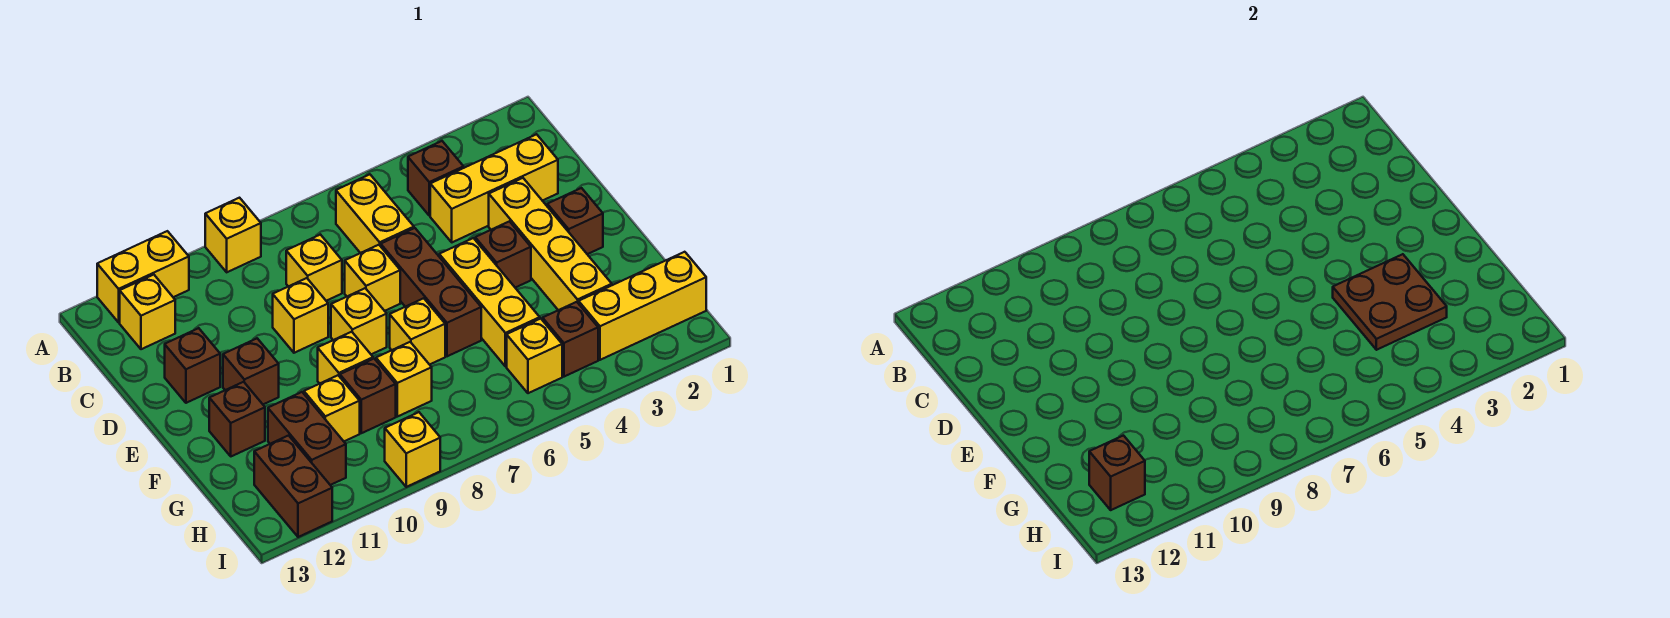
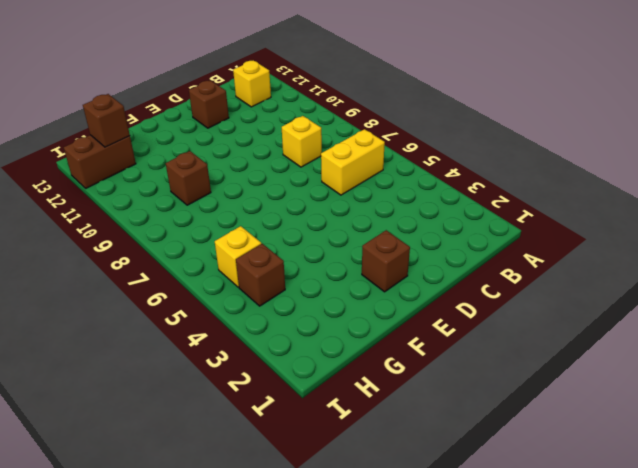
none -> yellow 1x1 brick [205,198,261,272]
none -> yellow 1x2 brick [97,231,189,322]
none -> brown 1x1 brick [408,141,464,216]
none -> yellow 1x3 brick [430,134,558,242]

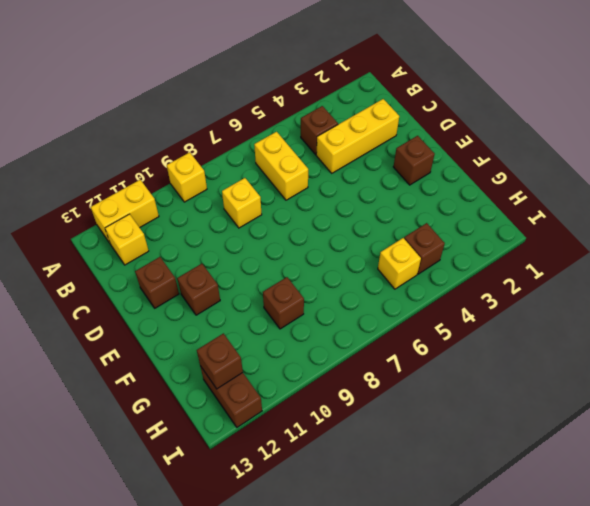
none -> yellow 1x4 brick [489,178,612,310]
none -> brown 1x3 brick [381,228,481,356]
none -> yellow 1x1 brick [345,245,400,311]
none -> yellow 1x1 brick [273,278,328,353]

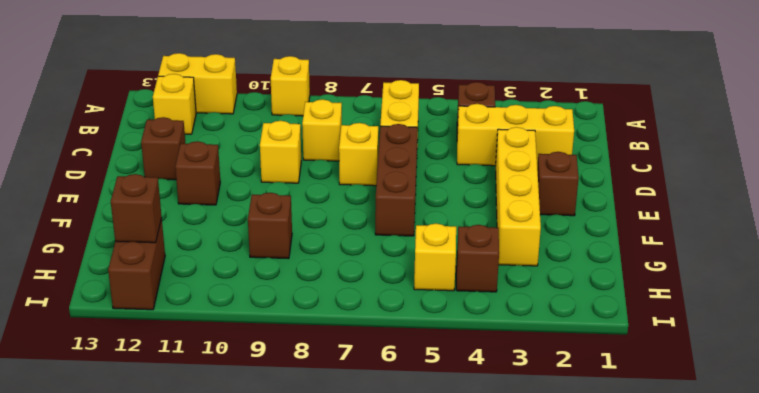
none -> brown 1x1 brick [475,221,531,288]
none -> yellow 1x3 brick [439,238,540,367]
none -> yellow 1x1 brick [331,288,387,354]
none -> yellow 1x1 brick [390,298,445,365]

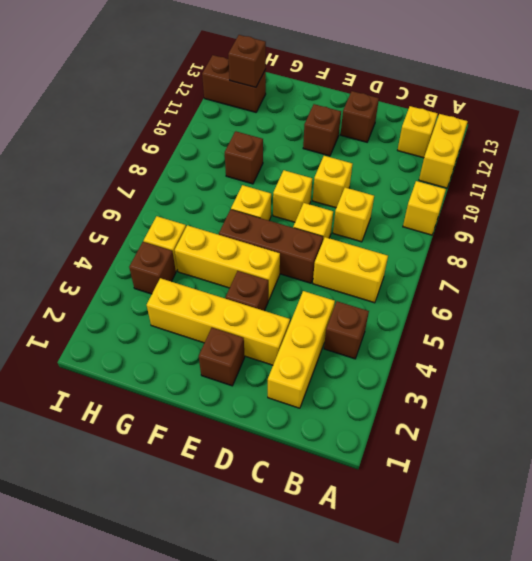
none -> yellow 1x1 brick [318,332,373,384]
none -> brown 1x1 brick [209,382,265,456]
none -> yellow 1x1 brick [376,342,432,417]
none -> yellow 1x1 brick [304,375,360,441]

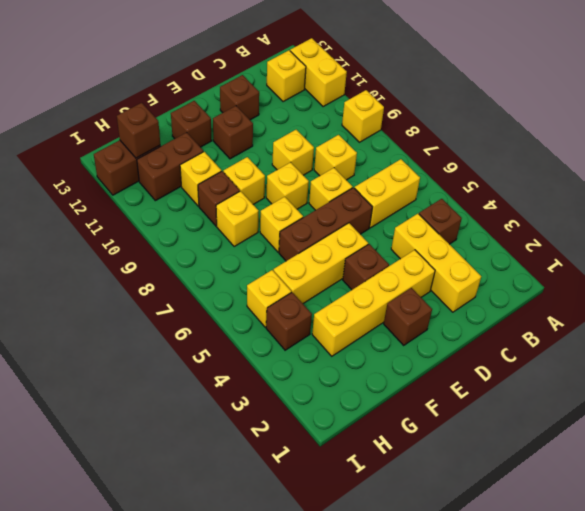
none -> yellow 1x3 brick [579,252,706,360]
none -> yellow 1x1 brick [385,412,440,487]
none -> brown 2x2 plate [1333,254,1447,350]

